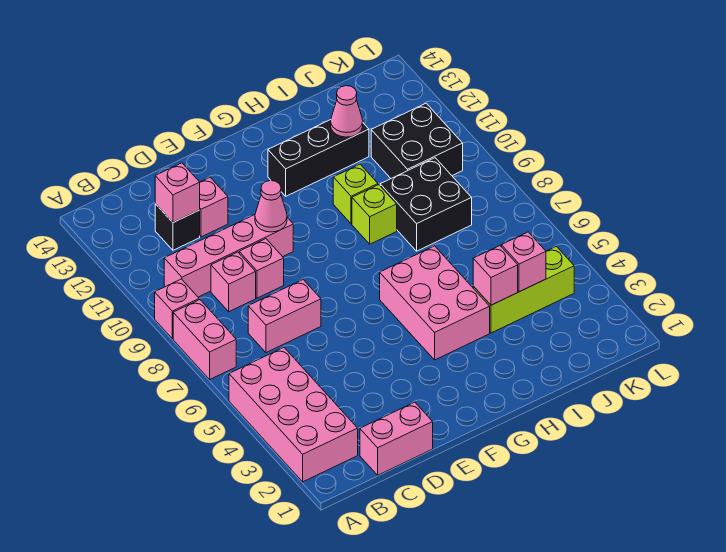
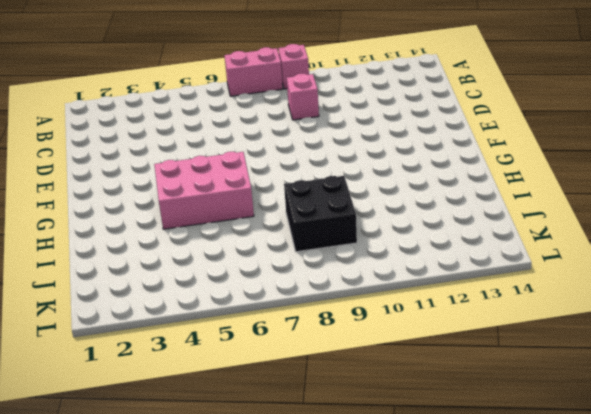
none -> pink 2x4 brick [229,348,358,482]
none -> pink 1x4 brick [164,215,293,297]
none -> pink 1x2 brick [360,402,433,475]

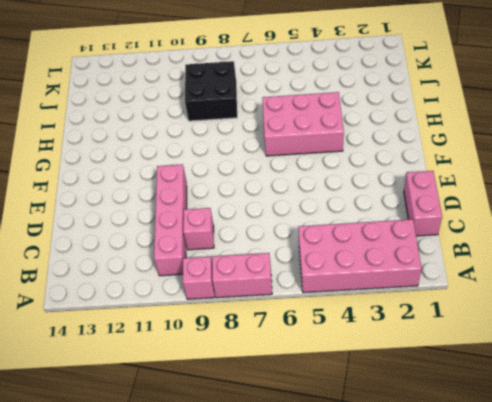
none -> pink 1x2 brick [248,280,321,353]
none -> black 1x1 brick [155,204,200,250]
none -> pink 1x1 brick [239,239,284,298]

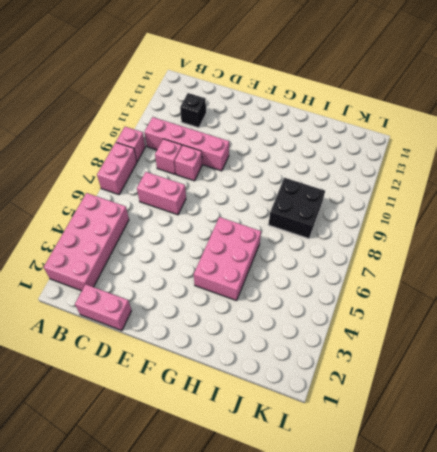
none -> pink 1x1 brick [200,177,228,237]
none -> black 1x3 brick [268,120,369,196]
none -> lime 1x1 brick [352,185,397,244]

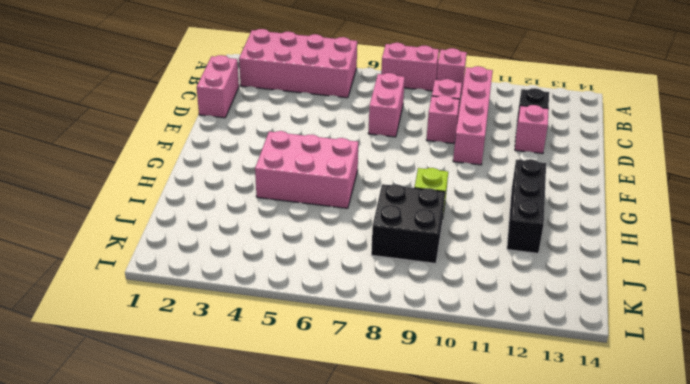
none -> lime 1x1 brick [333,164,378,224]
none -> lime 1x3 brick [473,246,574,333]
none -> black 2x2 brick [371,103,463,178]

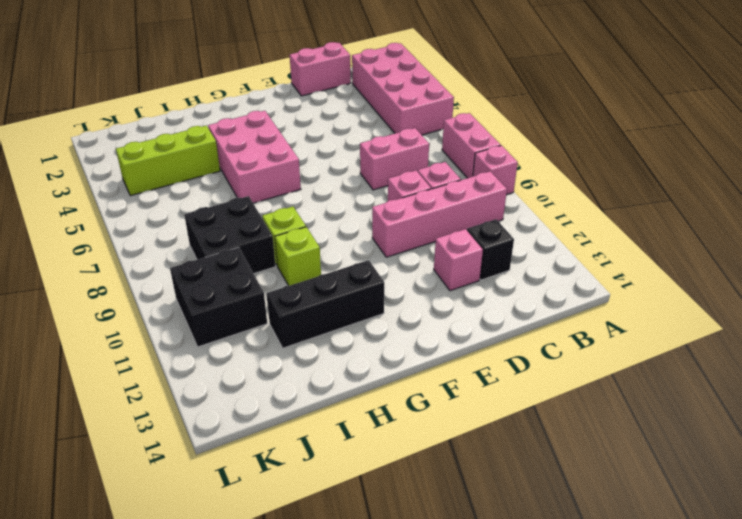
none -> pink 1x1 brick [155,163,200,222]
none -> pink 1x1 cone [255,181,287,232]
none -> pink 1x1 brick [473,246,518,305]

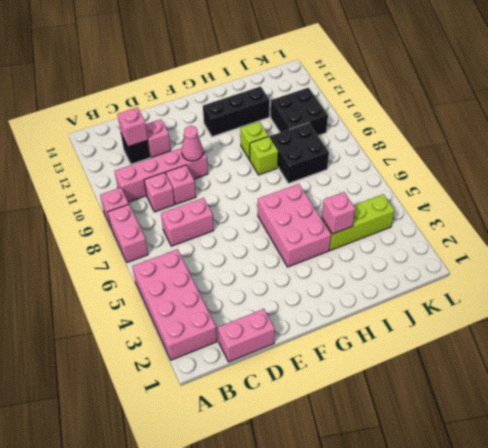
none -> pink 1x1 cone [331,86,363,137]
none -> pink 1x1 brick [501,232,546,292]

